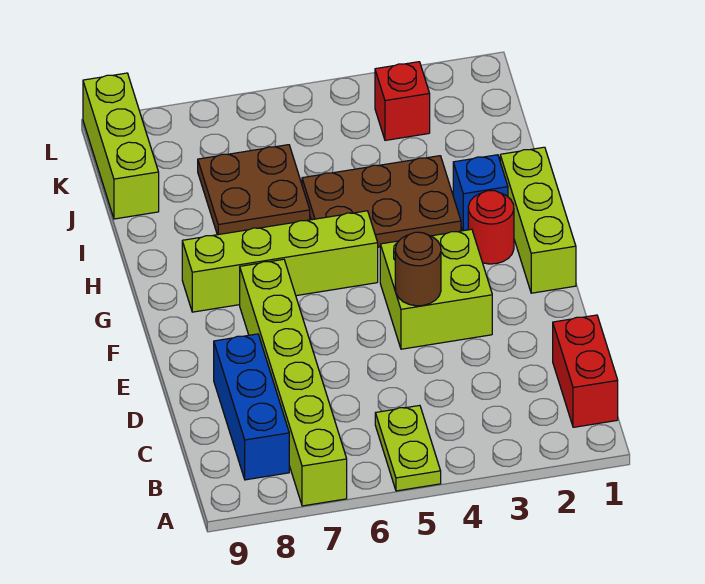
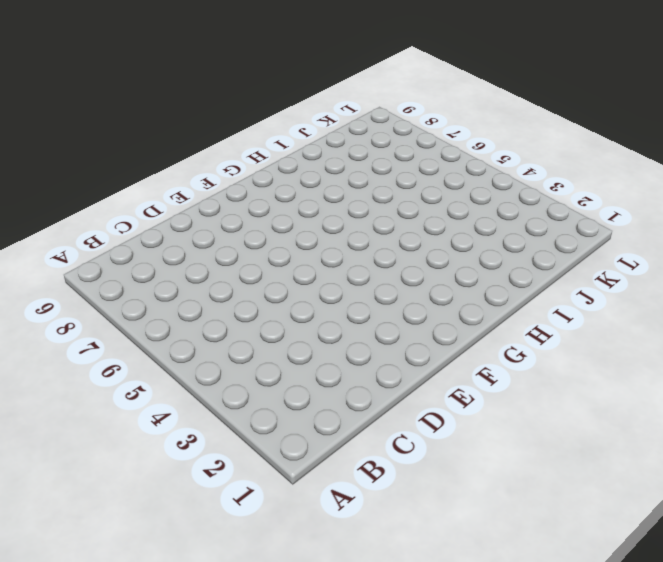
none -> lime 1x2 plate [375,405,441,491]
none -> lime 1x6 brick [240,259,347,506]
none -> red 1x2 brick [553,315,618,427]

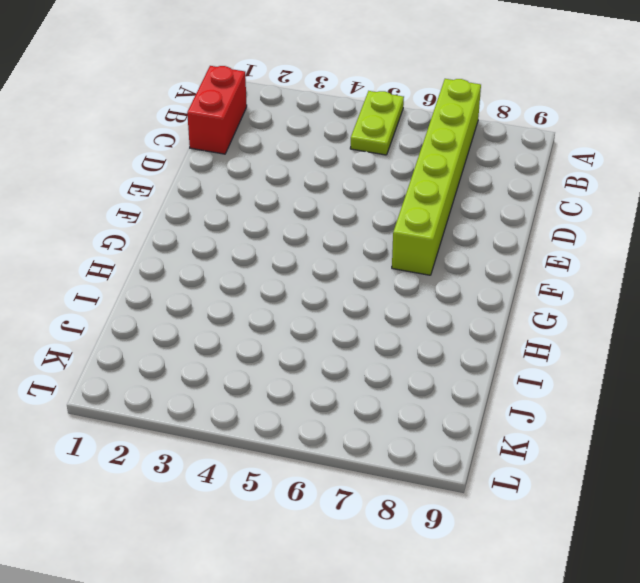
none -> blue 1x3 brick [214,334,289,480]
none -> lime 2x2 brick [380,229,492,349]
none -> lime 1x3 brick [500,147,576,293]

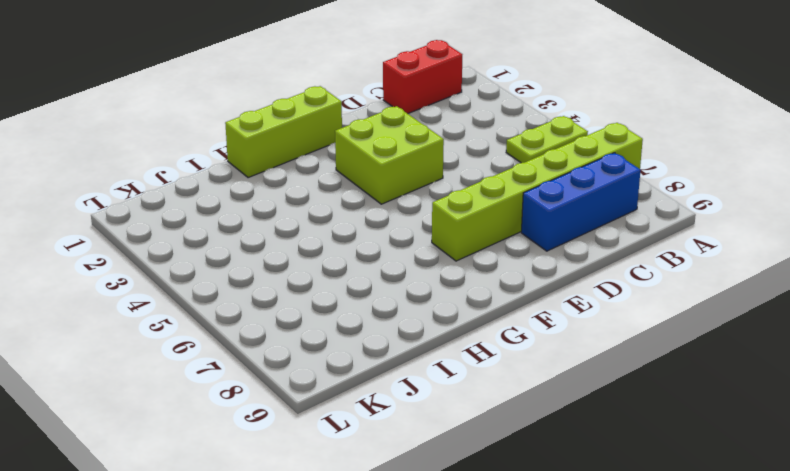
none -> red 1x1 round brick [468,191,514,264]
none -> lime 1x4 brick [182,211,378,312]
none -> blue 1x1 brick [453,155,508,231]

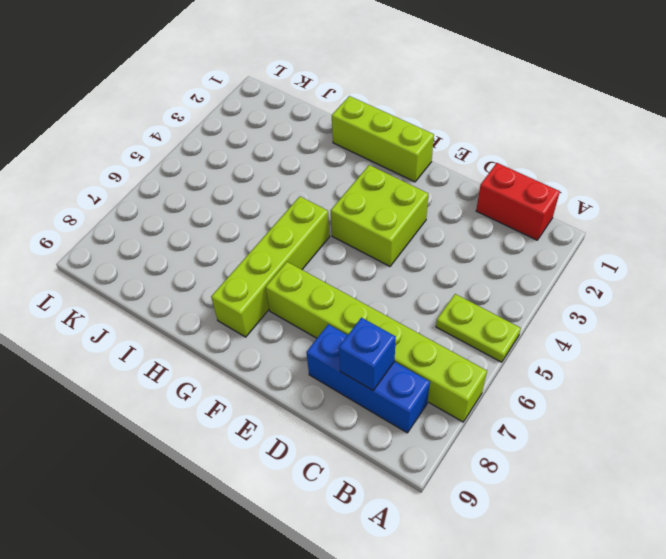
blue 1x1 brick [339,318,396,390] -> blue 1x1 brick moved to [453,155,508,231]
none -> red 1x1 round brick [468,191,514,264]
none -> brown 2x3 plate [302,156,461,247]
none -> brown 2x2 plate [198,145,310,235]

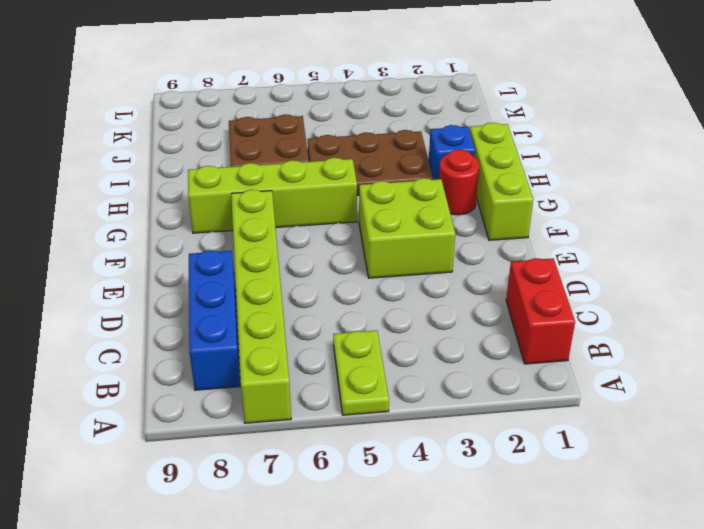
none -> lime 1x3 brick [83,73,159,219]
none -> red 1x1 brick [375,62,430,140]
none -> brown 1x1 round brick [395,232,441,306]

